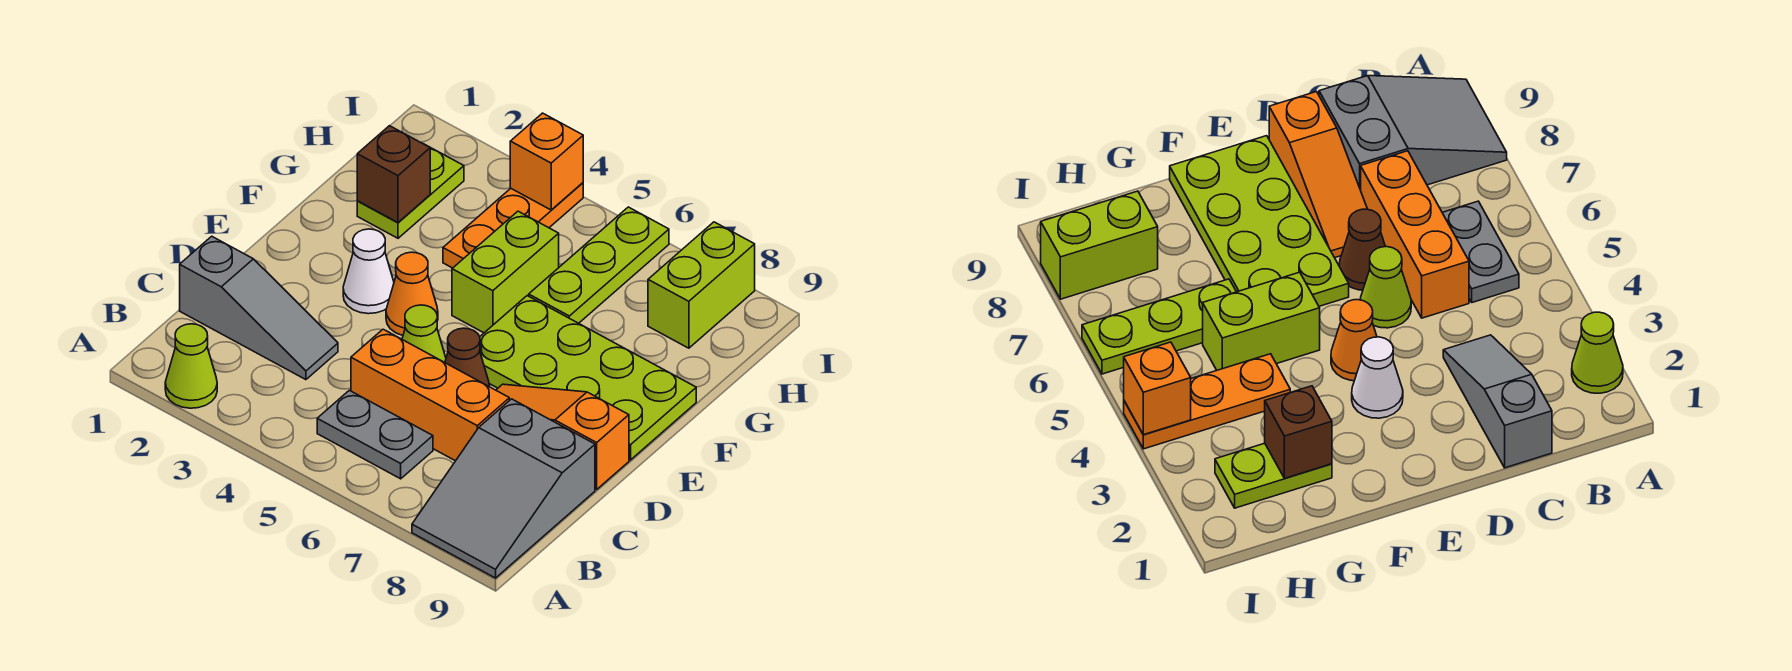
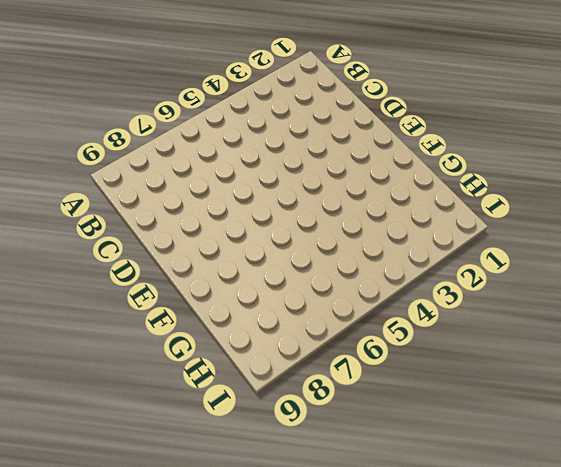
none -> lime 1x1 cone [165,324,217,408]
none -> grey 2x3 slope [412,399,595,578]
none -> grey 1x2 plate [317,390,433,479]

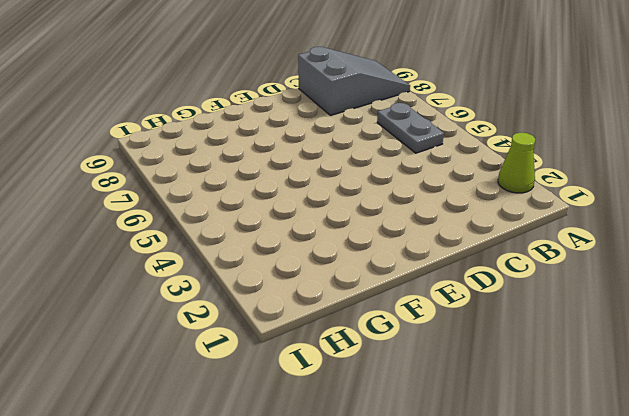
none -> grey 1x3 slope [180,236,338,380]
none -> orange 1x3 brick [351,329,509,461]
none -> lime 1x1 cone [402,305,446,362]

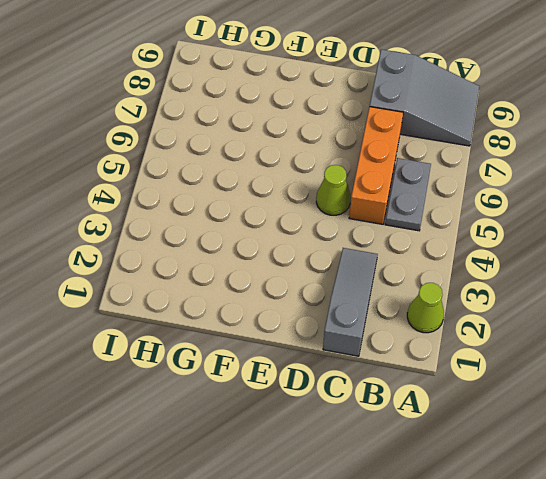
none -> brown 1x1 cone [445,328,490,387]
none -> orange 1x3 slope [496,384,629,489]
none -> white 1x1 cone [343,229,394,314]

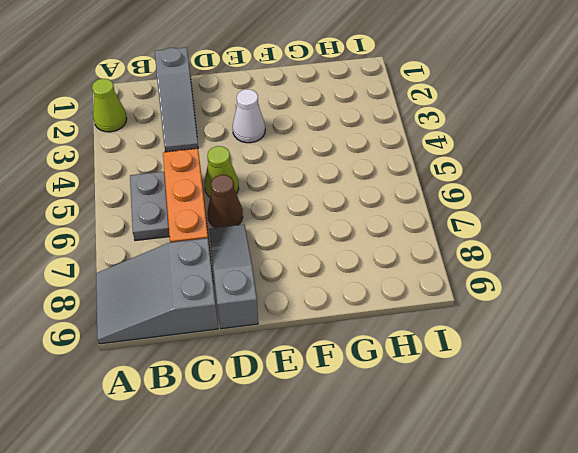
grey 1x3 slope [209,225,258,329] -> orange 1x3 slope [496,384,629,489]
none -> orange 1x1 cone [386,252,438,336]
none -> lime 2x4 plate [480,296,696,460]
none -> lime 1x2 brick [452,211,559,333]

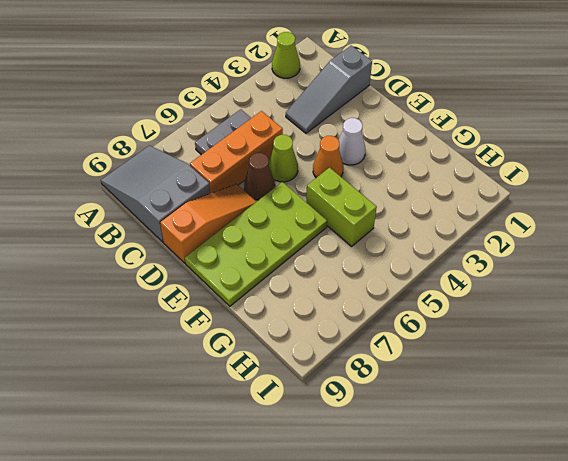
none -> lime 1x2 plate [357,145,464,238]
none -> orange 1x3 plate [443,183,583,268]
none -> lime 1x3 plate [529,207,669,323]

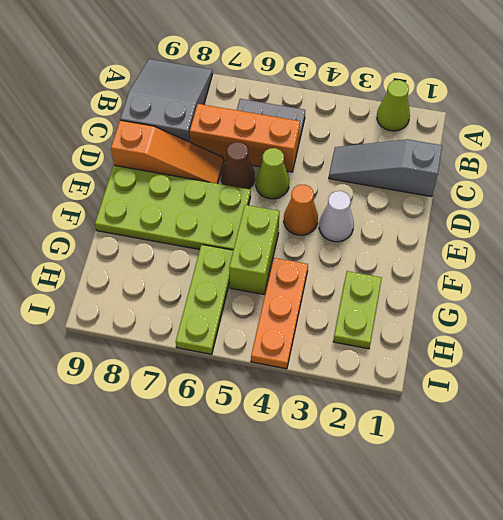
none -> lime 1x2 brick [648,222,755,348]
none -> brown 1x1 brick [357,126,430,222]
none -> orange 1x1 brick [510,113,583,210]

